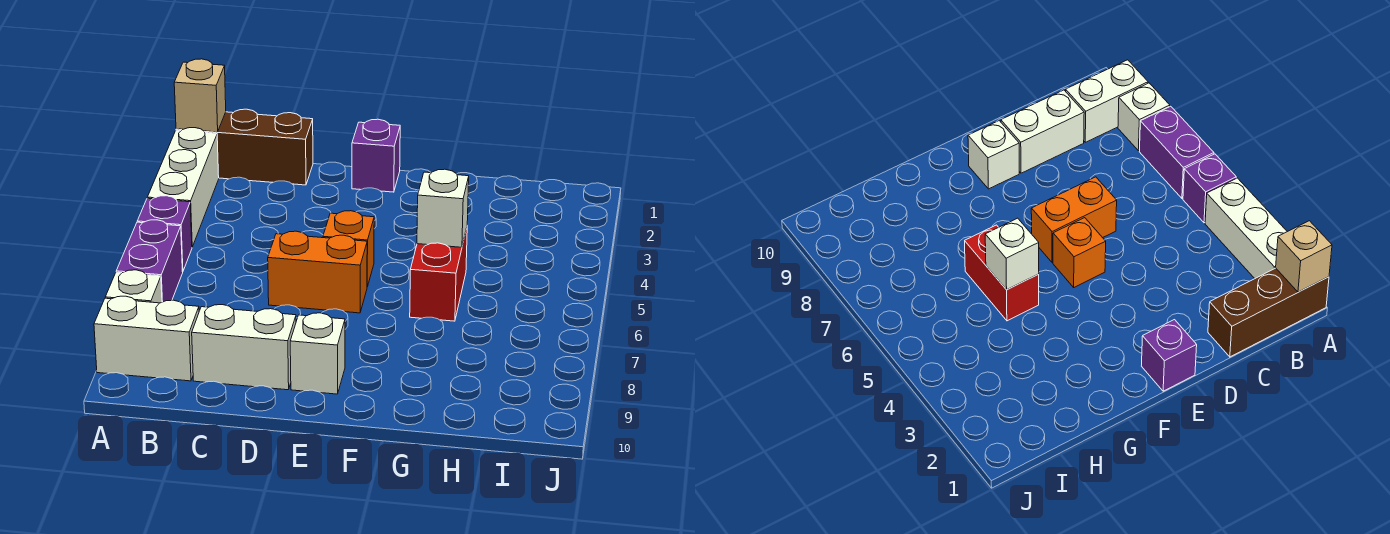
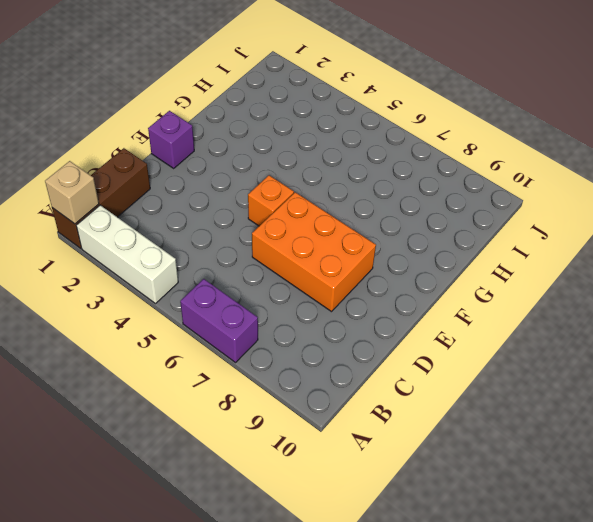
orange 2x3 brick [252,192,376,312] -> orange 1x2 brick [268,231,367,313]
none -> purple 1x1 brick [137,196,192,272]
none -> white 1x1 brick [105,270,162,303]
none -> white 1x2 brick [94,296,199,381]

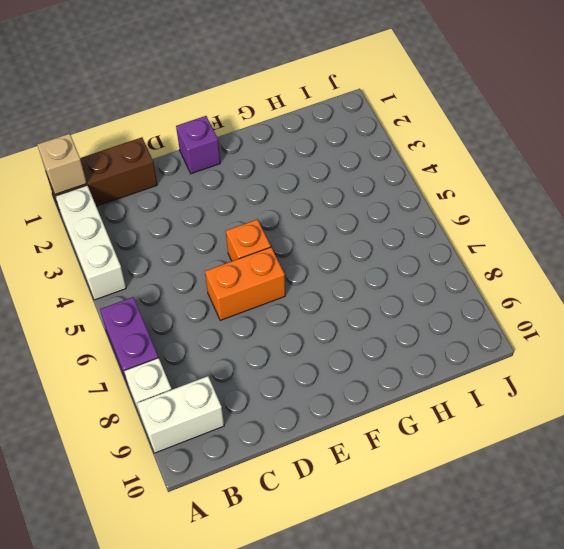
none -> purple 1x1 brick [137,196,192,272]
none -> white 1x2 brick [192,305,296,390]
none -> white 1x1 brick [290,313,345,394]

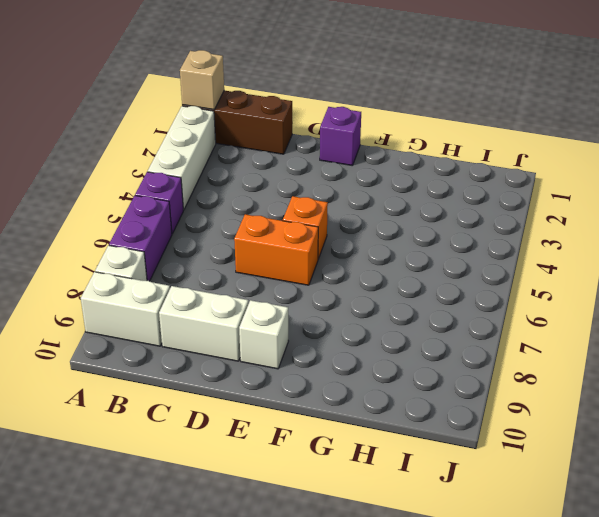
none -> red 1x2 brick [410,228,467,321]
none -> white 1x1 brick [417,169,469,247]

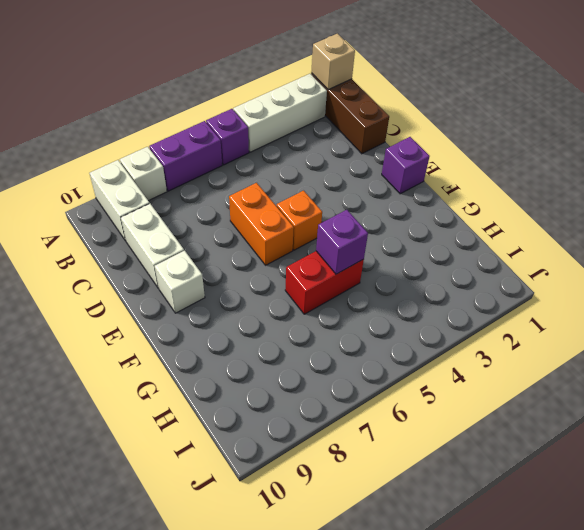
purple 1x1 brick [316,210,368,274] -> white 1x1 brick [417,169,469,247]

